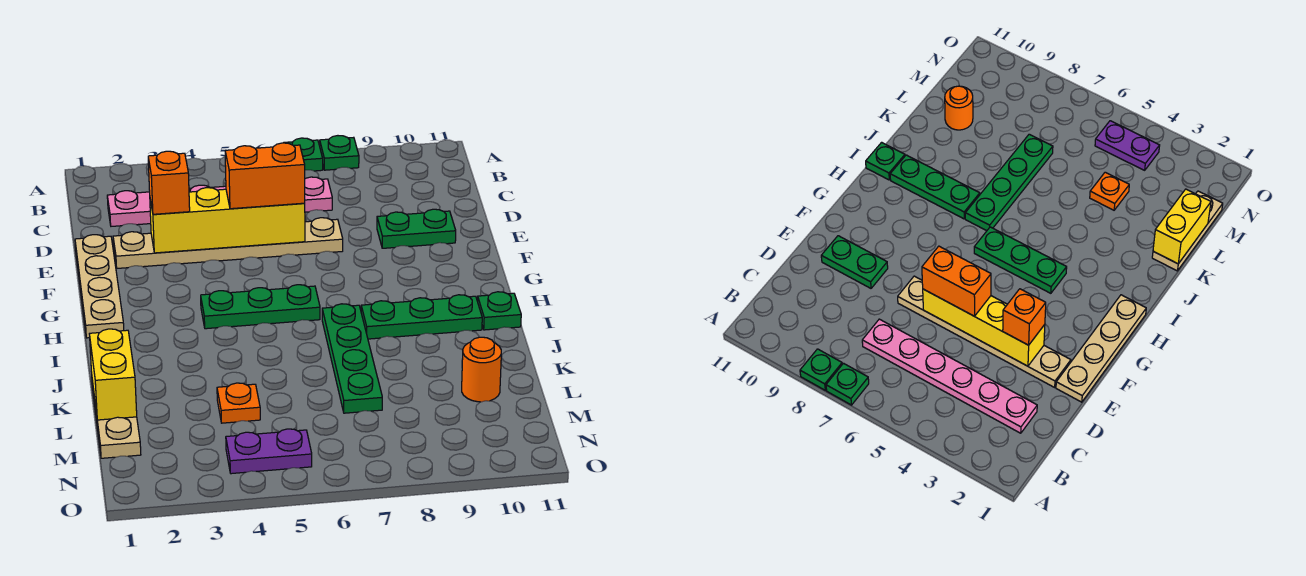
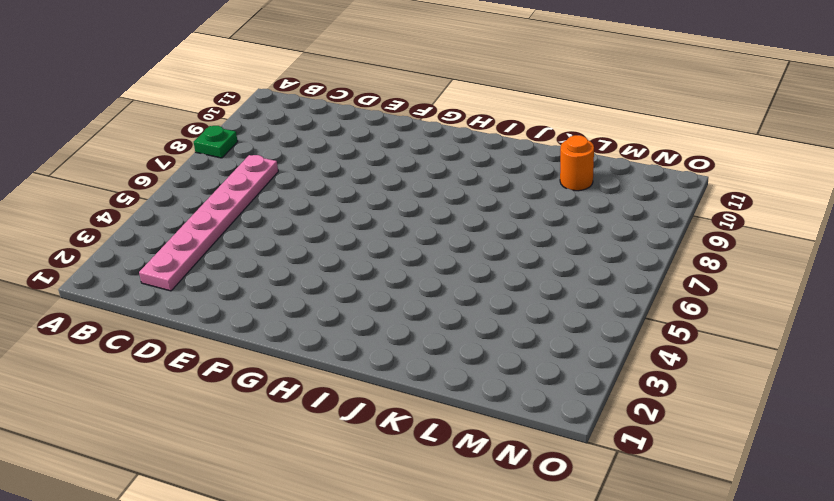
none -> green 1x1 plate [284,138,323,171]
none -> tan 1x4 plate [75,235,124,338]
none -> tan 1x6 plate [113,218,343,268]

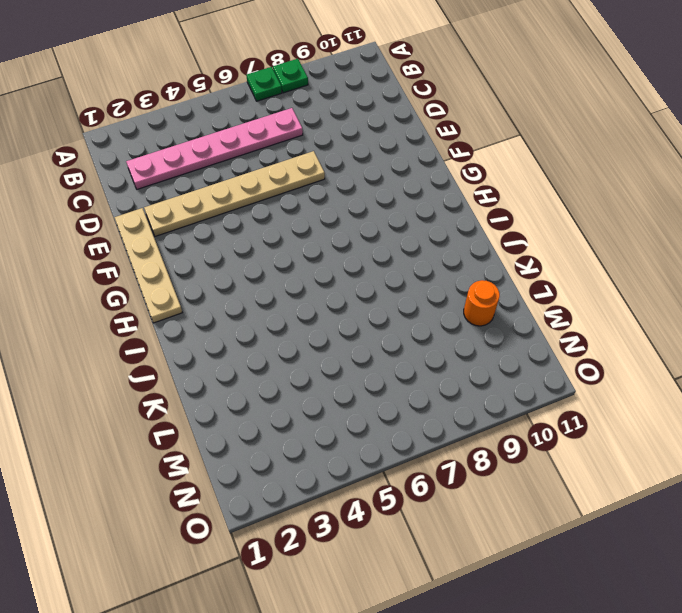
none -> green 1x2 plate [377,209,456,248]
none -> green 1x3 plate [201,285,320,329]
none -> green 1x4 plate [322,304,382,413]

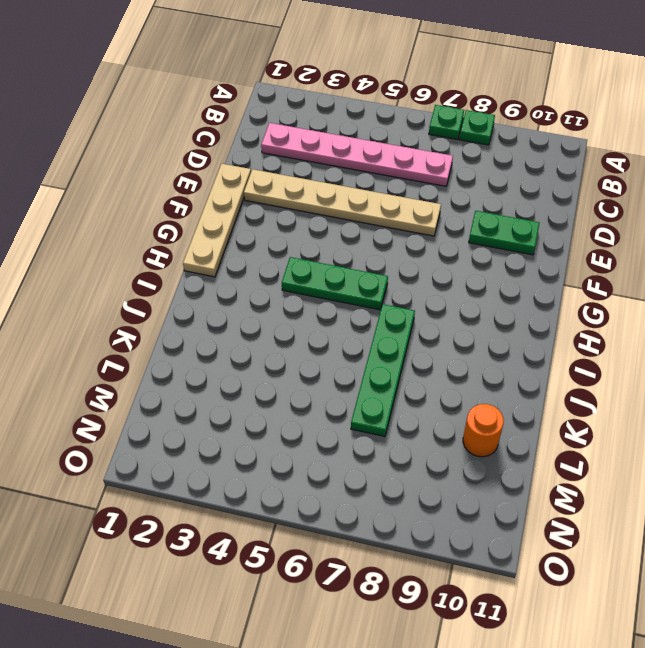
none -> green 1x3 plate [361,295,482,339]
none -> green 1x1 plate [477,292,521,330]
none -> tan 1x3 plate [92,381,141,458]

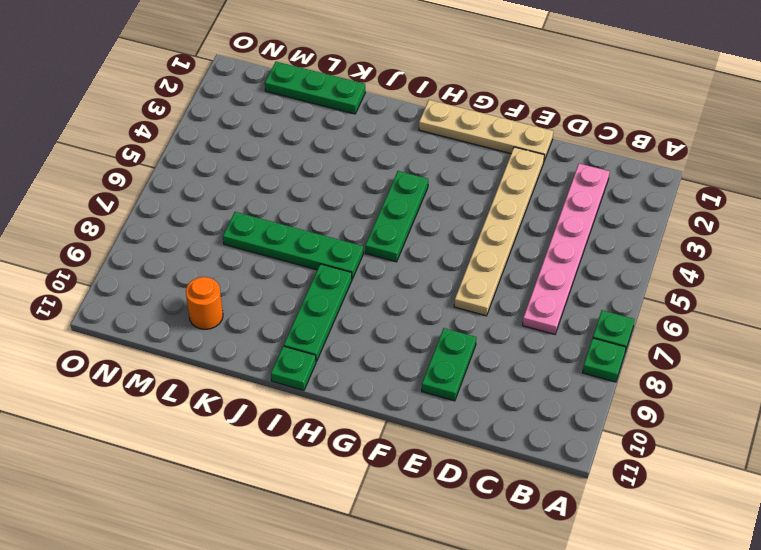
green 1x3 plate [265,62,365,114] -> tan 1x3 plate [92,381,141,458]
none -> orange 1x1 plate [217,383,260,423]
none -> purple 1x2 plate [226,429,312,474]
none -> yellow 1x4 brick [150,188,305,253]

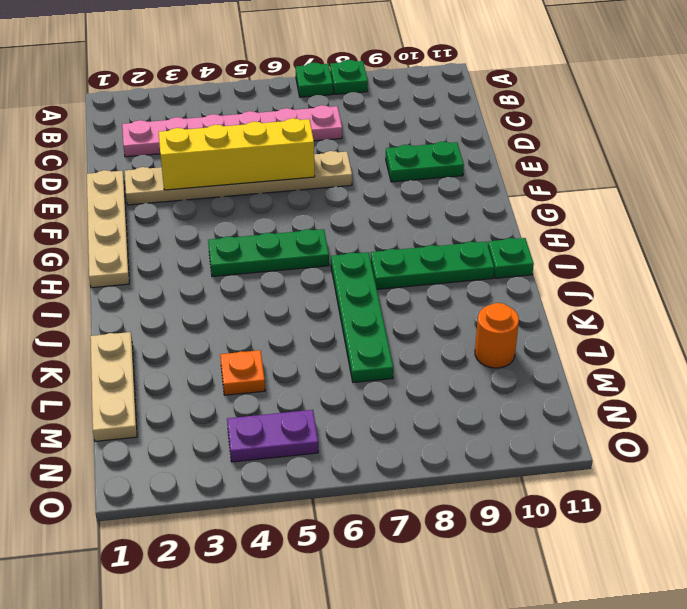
none -> yellow 1x2 brick [90,329,137,420]
none -> orange 1x1 brick [148,151,190,214]
none -> orange 1x2 brick [225,143,305,209]

